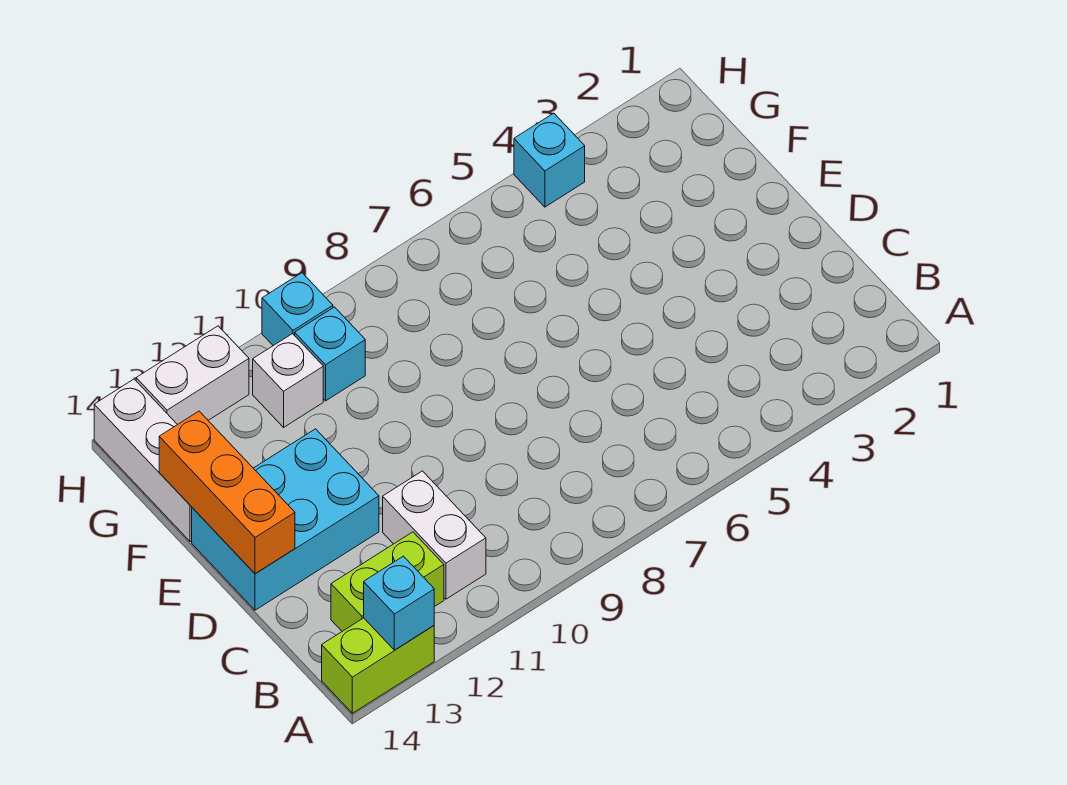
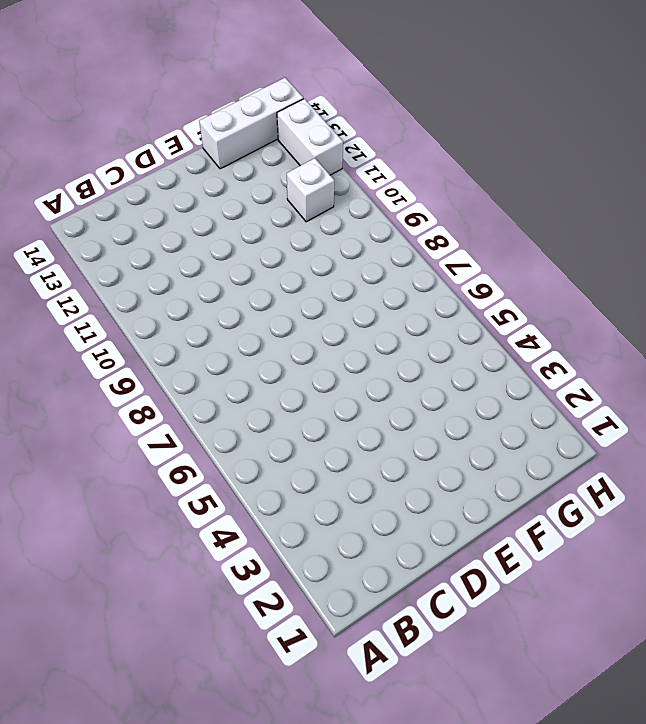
none -> lime 1x2 brick [322,618,434,713]
none -> white 1x2 brick [383,471,486,599]
none -> lime 1x2 brick [331,532,444,631]

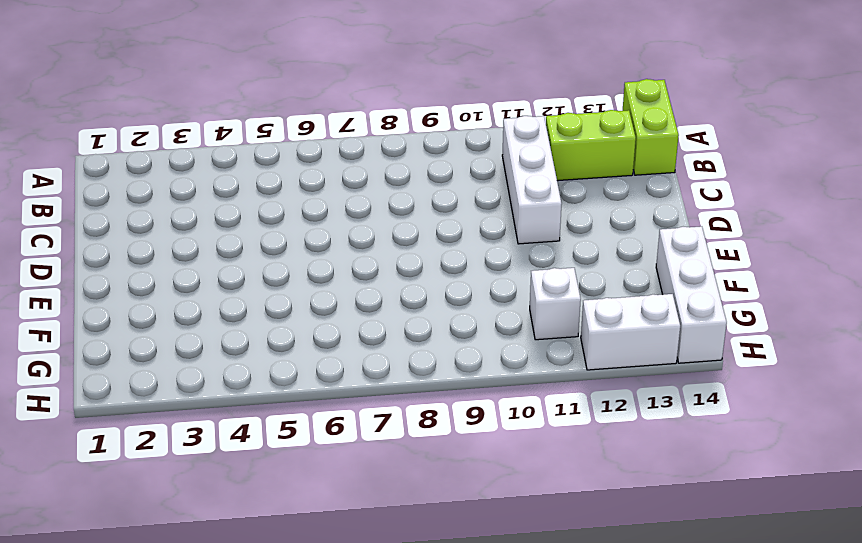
lime 1x2 brick [623,79,679,175] -> lime 1x2 brick turned to [322,618,434,713]
white 1x3 brick [502,116,562,244] -> white 1x2 brick [383,471,486,599]
none -> cyan 2x3 brick [192,429,379,610]
none -> cyan 1x1 brick [295,307,365,401]
none -> cyan 1x1 brick [514,113,585,207]

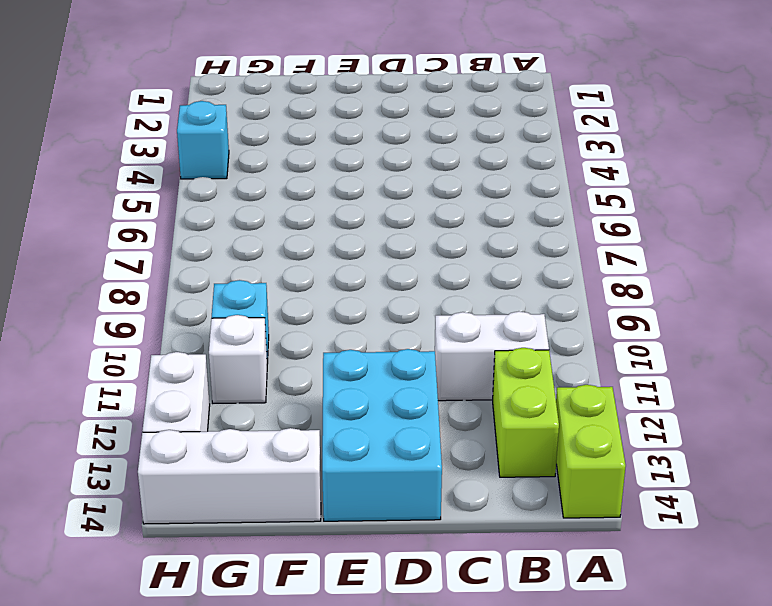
none -> cyan 1x1 brick [262,273,333,346]
none -> cyan 1x1 brick [364,556,434,650]
none -> orange 1x3 brick [159,411,295,574]

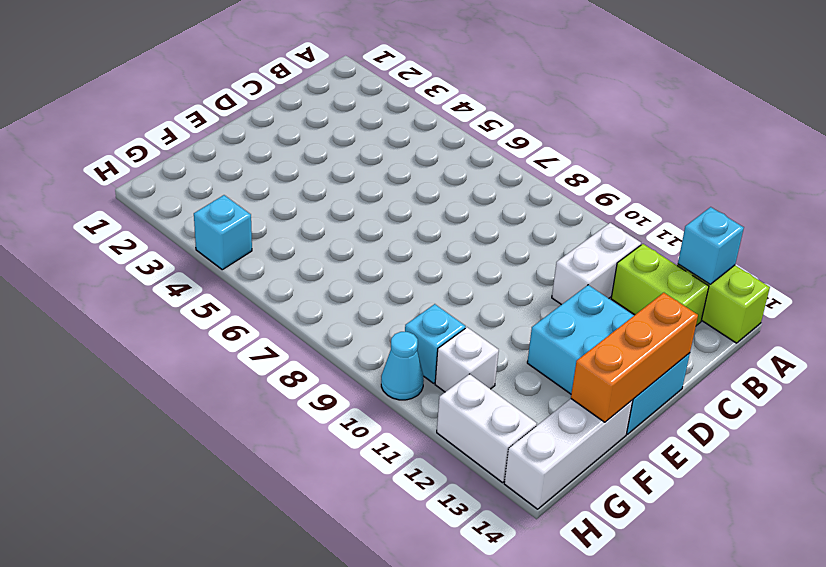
cyan 1x1 cone [381,332,424,400] -> cyan 1x1 brick [262,273,333,346]

